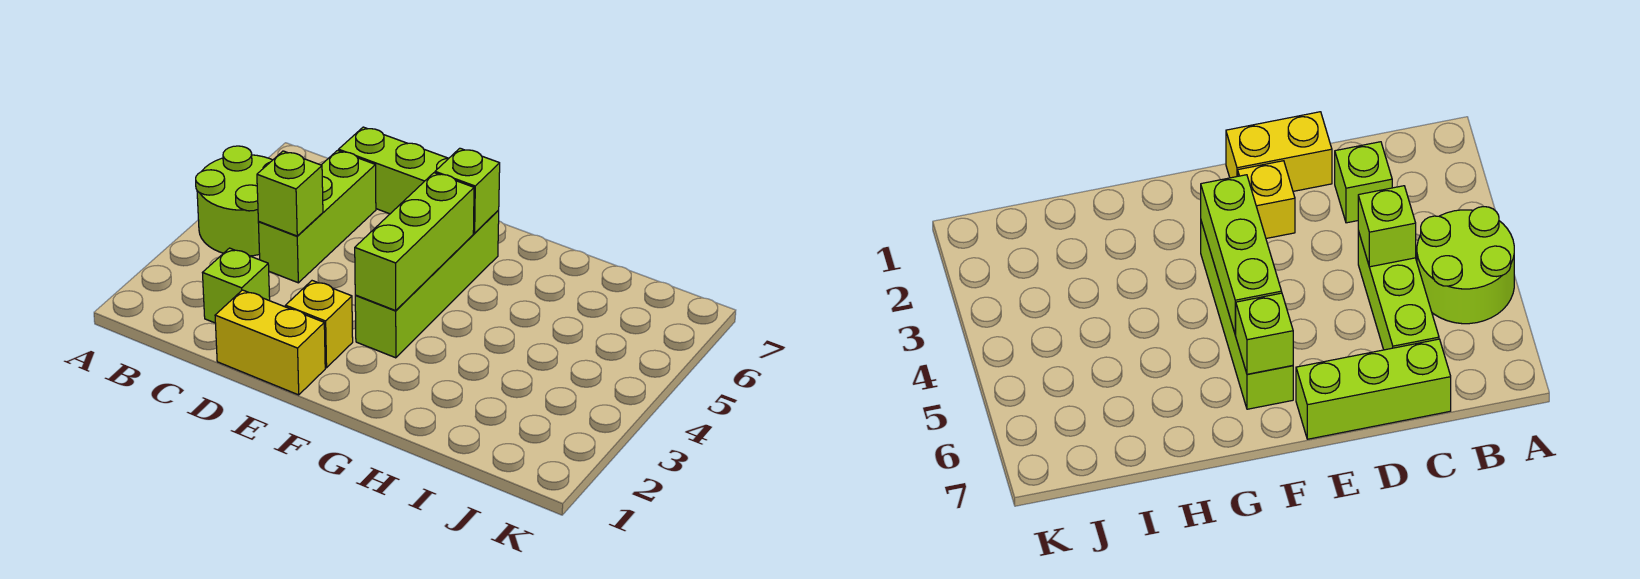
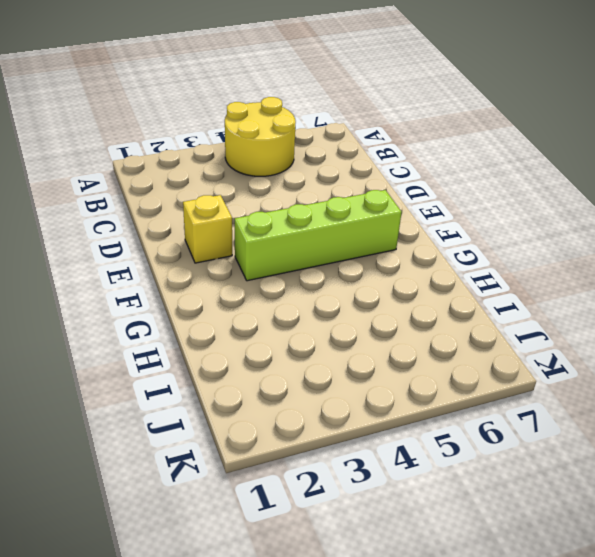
yellow 2x2 round brick [225,97,296,176] -> lime 2x2 round brick [196,146,272,256]
none -> lime 1x1 brick [203,248,270,323]
none -> lime 1x3 brick [258,151,376,283]

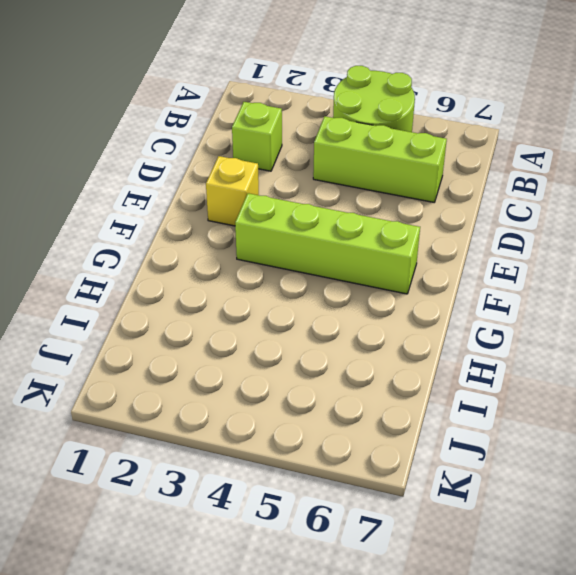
none -> lime 1x3 brick [339,127,449,214]
none -> yellow 1x2 brick [215,290,325,395]

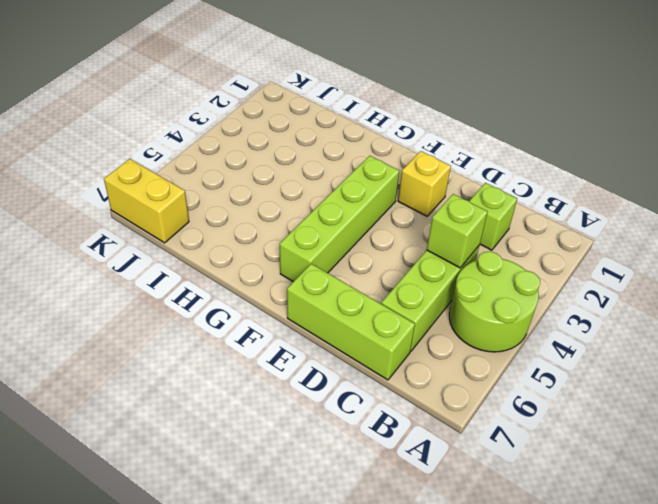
yellow 1x2 brick [104,159,189,243] -> yellow 1x2 brick moved to [215,290,325,395]
none -> lime 1x3 brick [355,173,474,311]
none -> lime 1x1 brick [435,148,500,233]

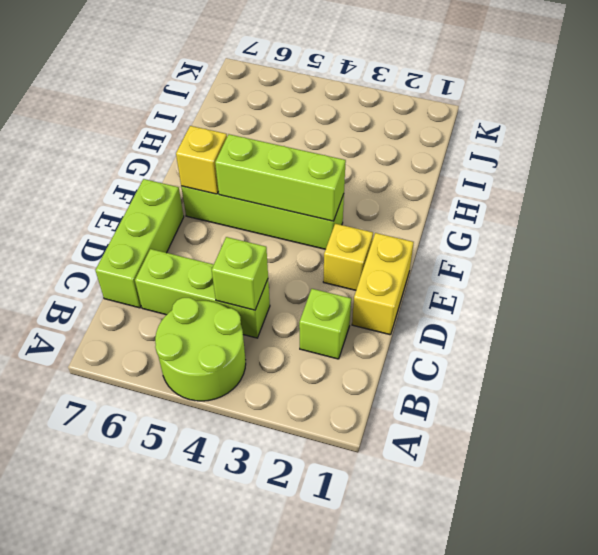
yellow 1x1 brick [176,126,227,194] -> lime 1x1 brick [435,148,500,233]

